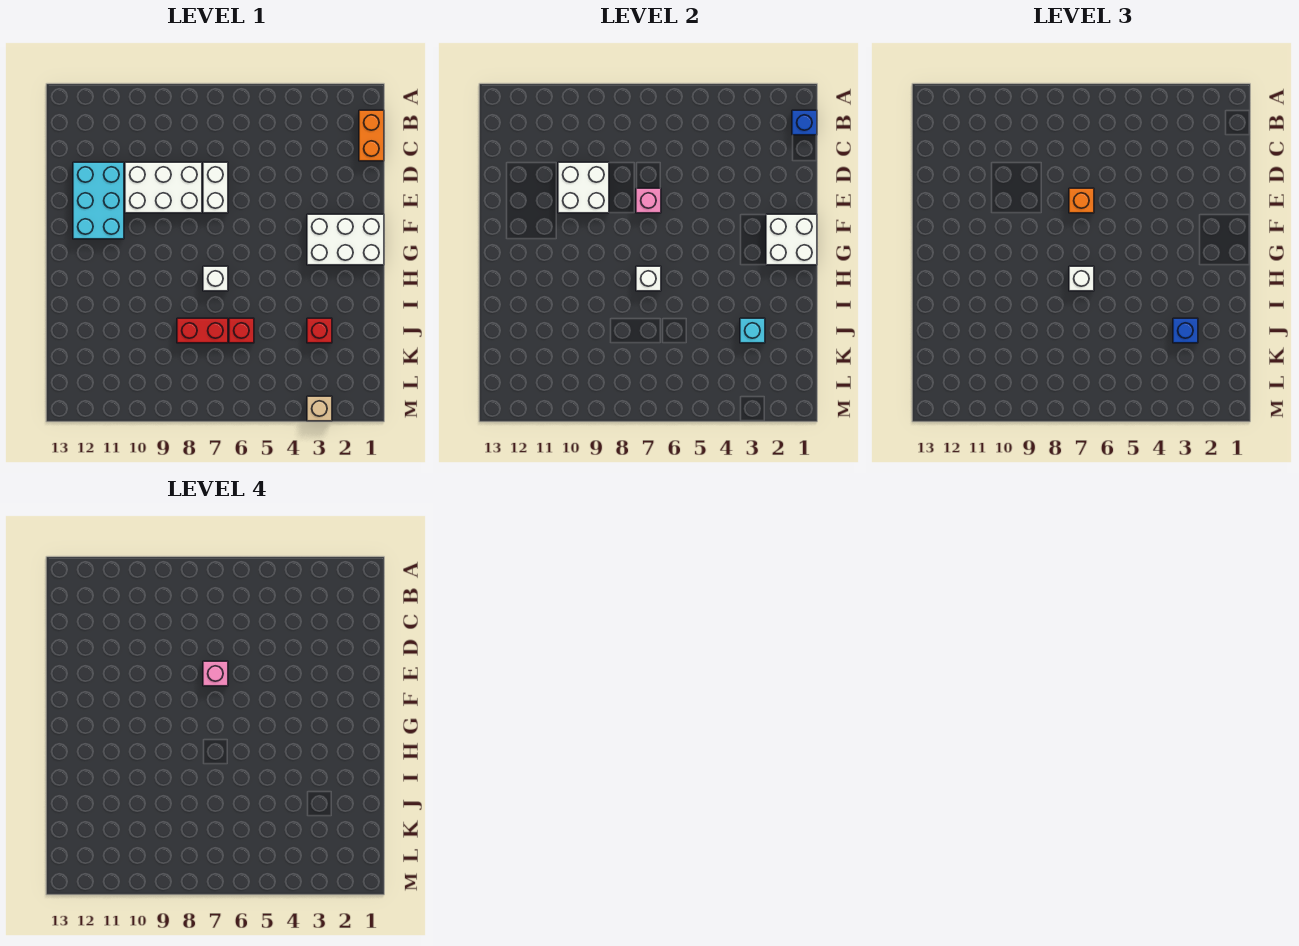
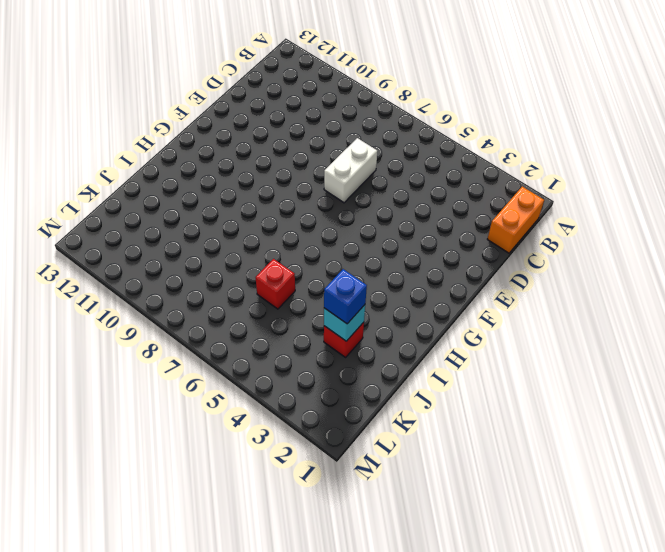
none -> white 2x3 brick [125,162,202,213]
none -> cyan 2x3 brick [73,162,124,239]
none -> white 2x3 brick [307,214,384,265]

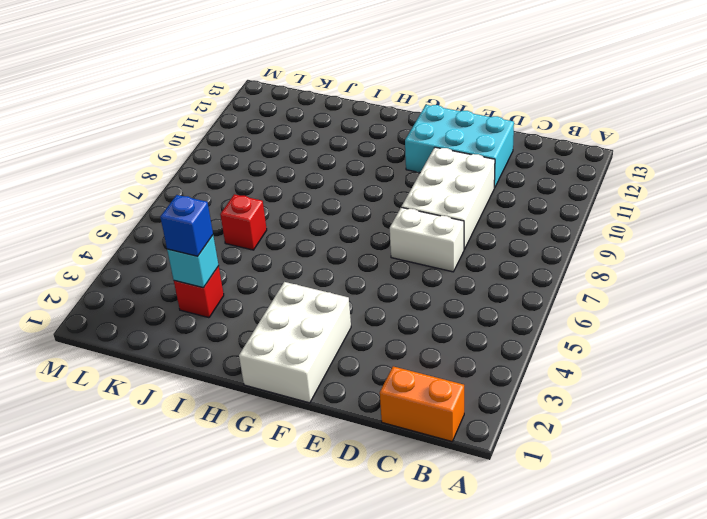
none -> white 1x1 brick [203,266,228,291]
none -> red 1x2 brick [177,318,228,343]
none -> tan 1x1 brick [307,396,332,421]

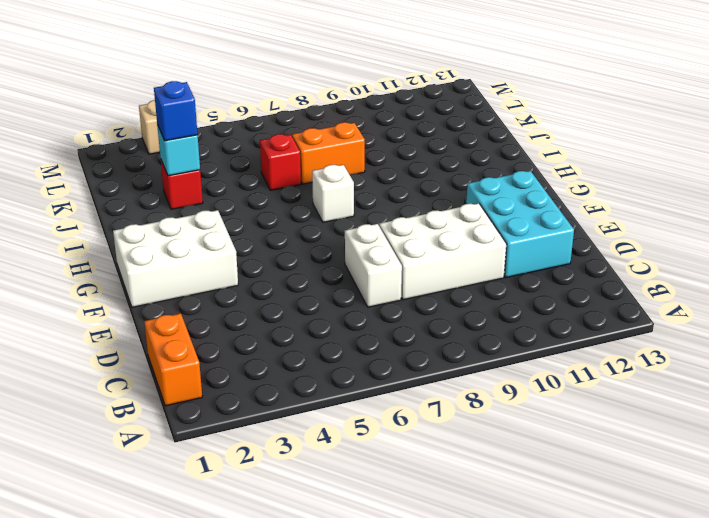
orange 1x2 brick [292,122,365,184] -> red 1x2 brick [177,318,228,343]
none -> blue 1x1 brick [792,110,817,135]
none -> white 2x2 brick [558,162,609,213]
none -> pink 1x1 brick [636,188,661,213]

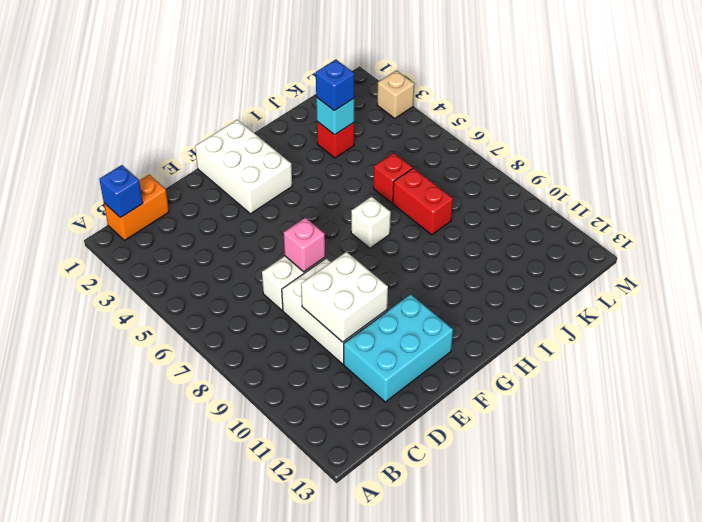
none -> white 2x2 brick [766,214,817,265]
none -> white 1x1 brick [636,266,661,291]
none -> orange 1x1 brick [1069,188,1094,213]

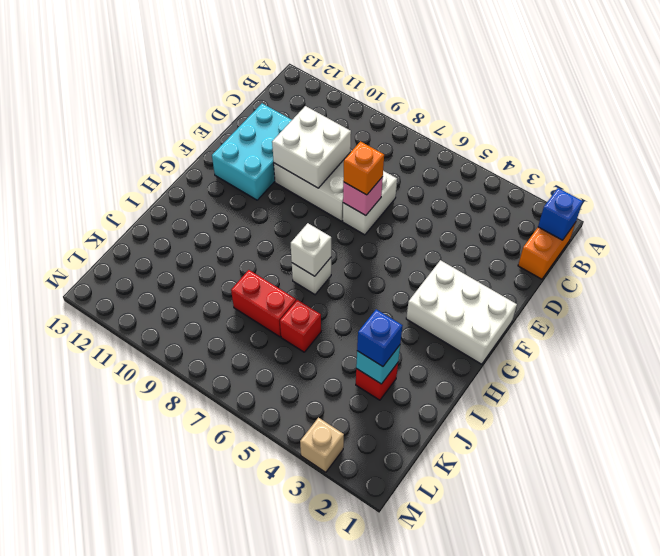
none -> white 2x2 brick [766,214,817,265]
none -> white 1x1 brick [1069,266,1094,291]
none -> pink 1x1 brick [203,661,228,686]

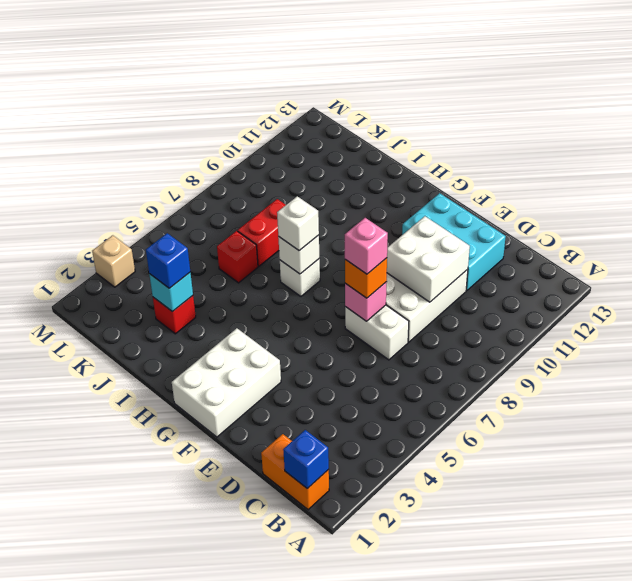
none -> white 2x2 brick [766,214,817,265]

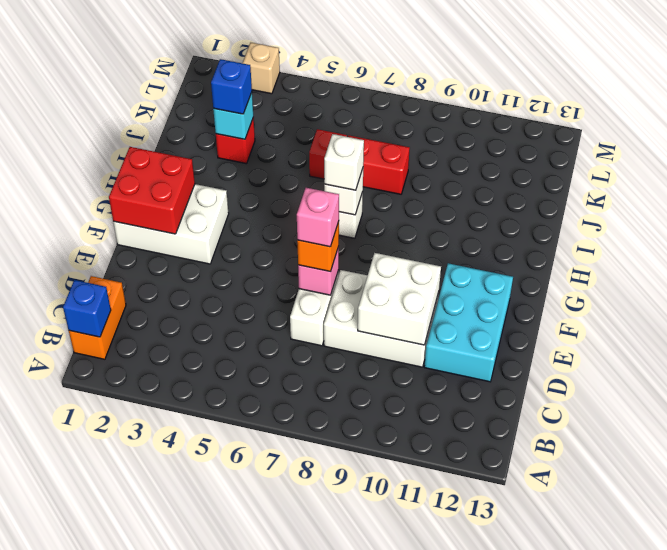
red 2x2 brick [109,147,195,234] -> white 2x2 brick [766,214,817,265]

